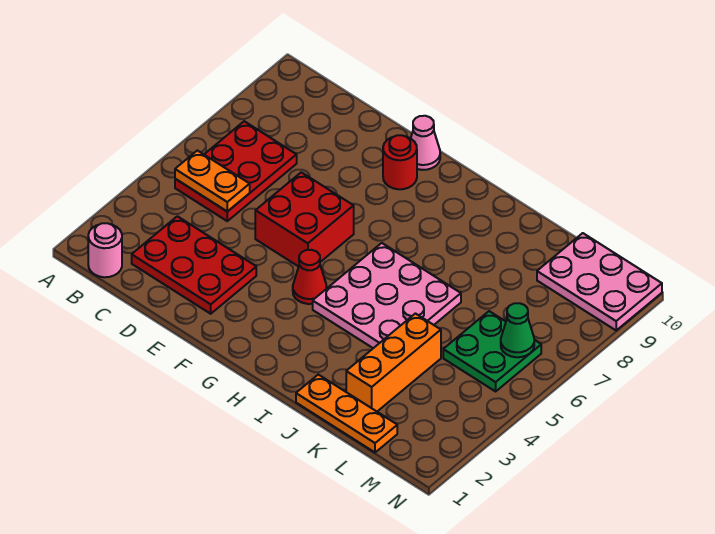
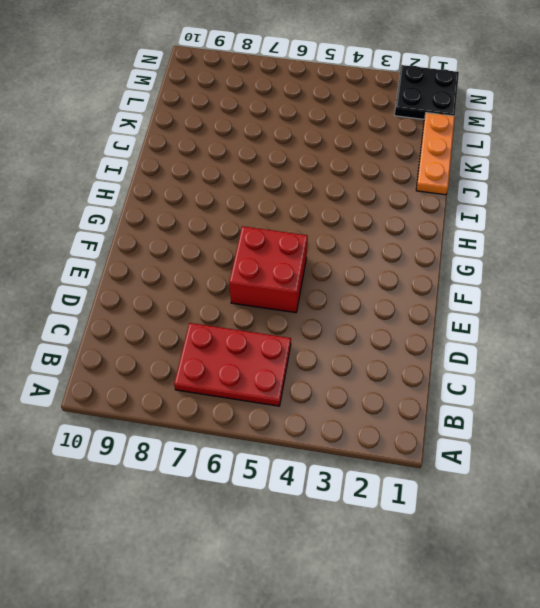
black 2x2 plate [395,65,459,119] -> none
none -> pink 1x1 round brick [88,223,122,277]
none -> red 2x3 plate [132,216,256,314]
none -> red 1x1 round brick [383,135,417,189]

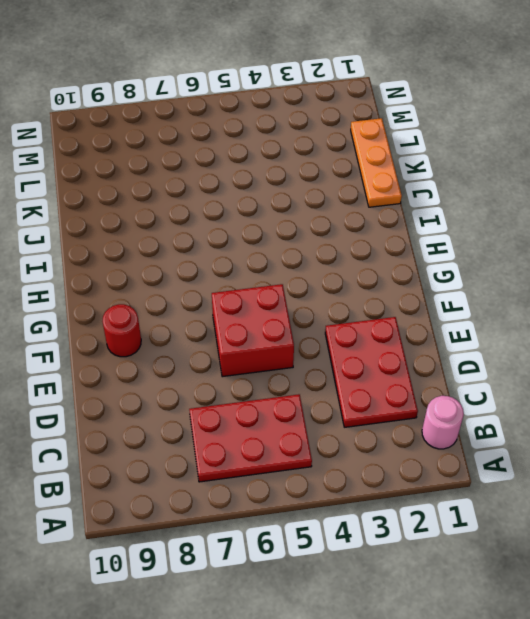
none -> pink 1x1 cone [411,116,440,170]
none -> red 1x1 cone [293,250,327,304]
none -> pink 3x3 plate [313,243,461,348]

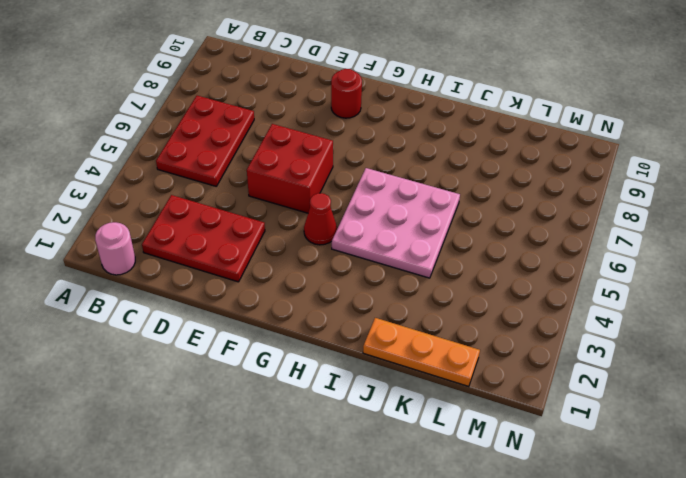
none -> pink 1x1 cone [411,116,440,170]
none -> orange 1x3 brick [346,314,441,411]
none -> green 2x2 plate [443,311,541,391]

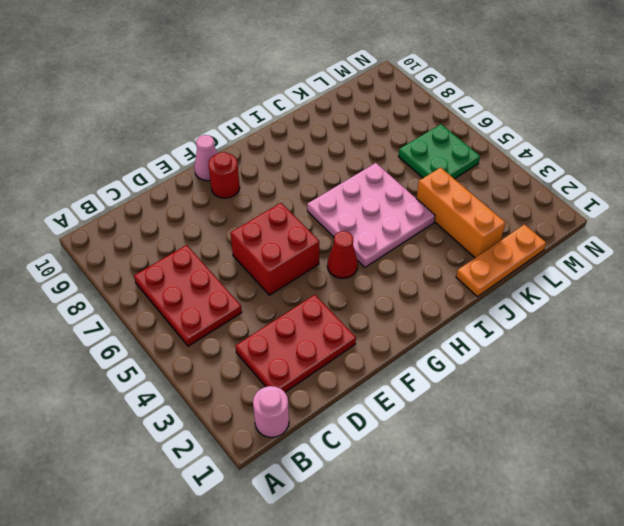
none -> pink 2x3 plate [537,233,662,330]
none -> orange 1x2 plate [175,150,250,212]
none -> green 1x1 cone [501,303,534,357]

